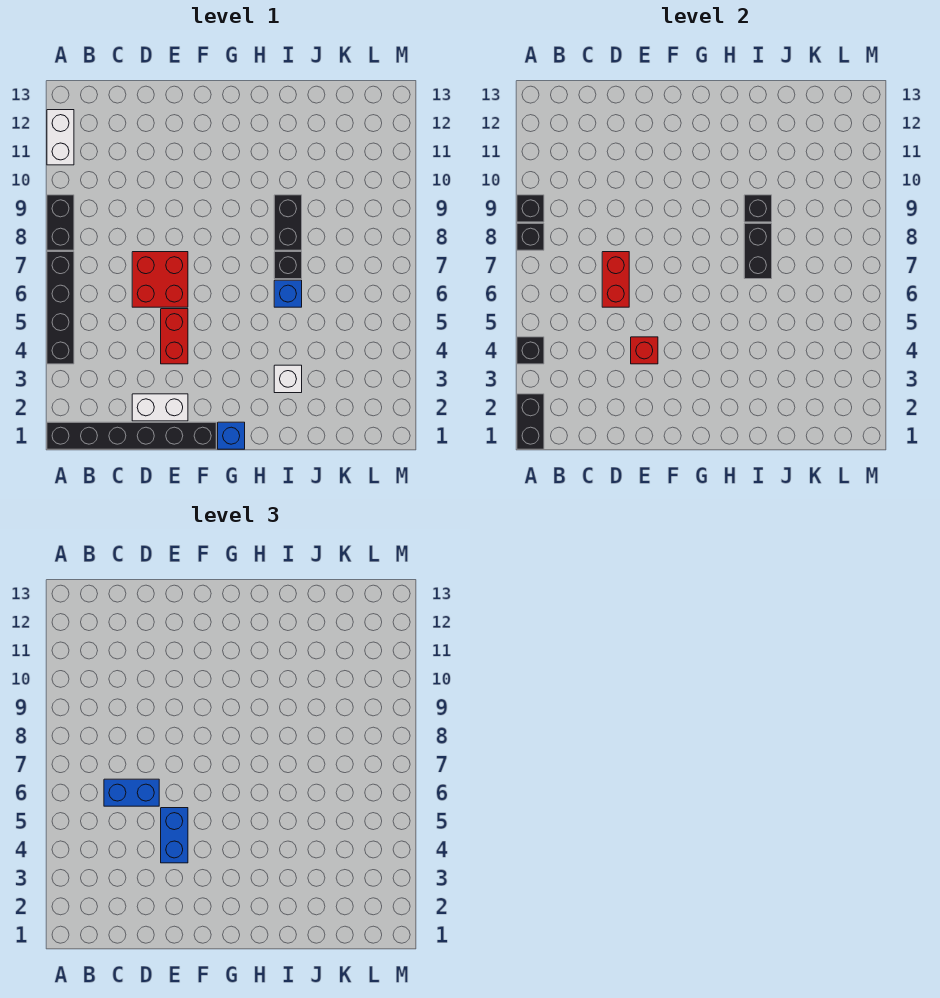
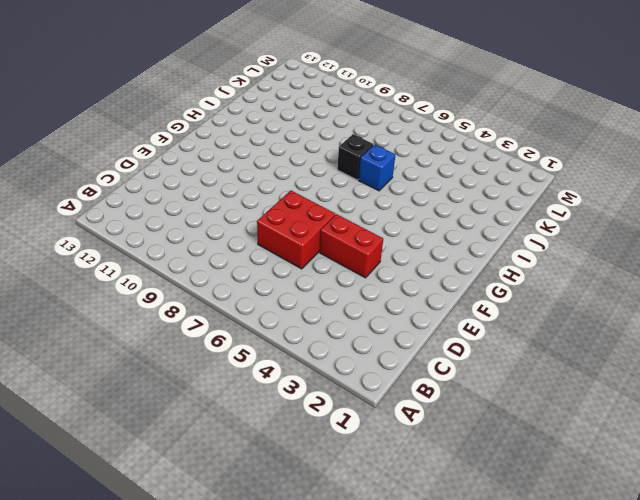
none -> black 1x6 brick [47,422,216,449]
none -> black 1x4 brick [47,252,74,364]
none -> black 1x2 brick [47,195,74,250]

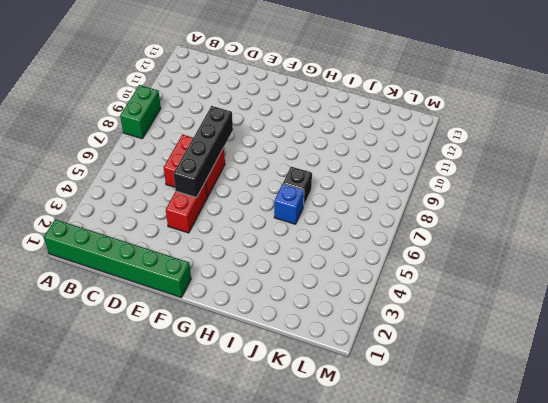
green 1x6 brick [44,219,191,298] -> black 1x6 brick [47,422,216,449]
green 1x2 brick [120,85,161,139] -> black 1x2 brick [47,195,74,250]
black 1x4 brick [174,106,233,198] -> black 1x4 brick moved to [47,252,74,364]
none -> white 1x2 brick [47,110,74,165]
none -> white 1x2 brick [132,394,188,421]
none -> blue 1x1 brick [218,422,245,449]

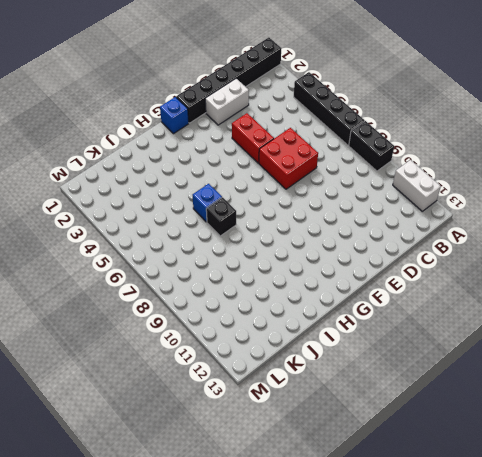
none -> white 1x1 brick [274,365,302,393]
none -> black 1x2 brick [274,195,302,250]
none -> black 1x2 brick [517,394,544,449]

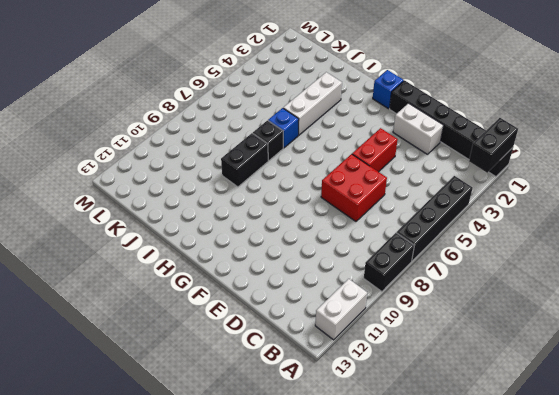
white 1x3 brick [283,72,342,135] -> white 1x1 brick [274,365,302,393]
none -> black 1x1 brick [517,337,544,364]
none -> black 1x1 brick [517,223,544,250]
none -> black 1x1 brick [517,195,544,222]

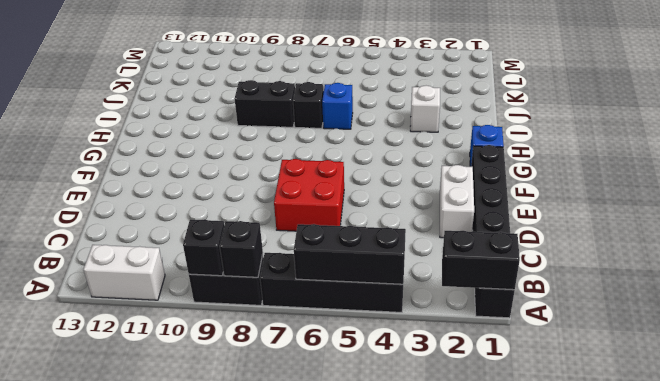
black 1x3 brick [294,224,406,284] -> black 1x1 brick [517,337,544,364]
none -> red 1x2 brick [161,309,188,364]
none -> red 1x2 brick [602,252,629,307]
none -> red 1x1 brick [631,337,658,364]

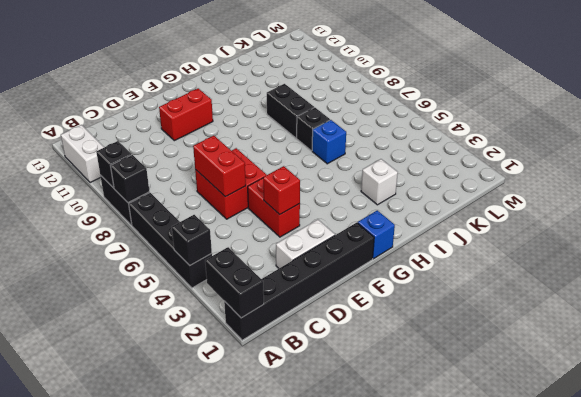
red 1x2 brick [159,88,213,141] -> none
none -> black 1x2 brick [744,223,772,279]
none -> black 1x1 brick [744,195,772,222]
none -> blue 1x2 brick [104,779,159,806]

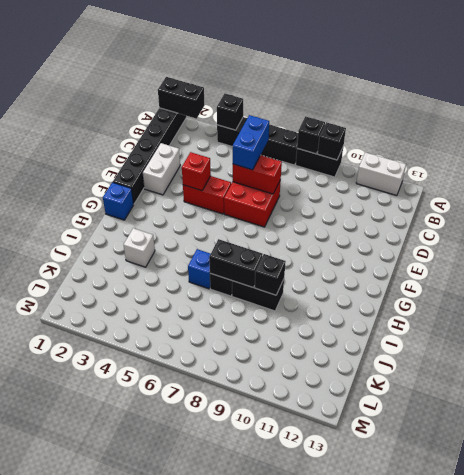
none -> blue 1x2 brick [161,808,188,863]

